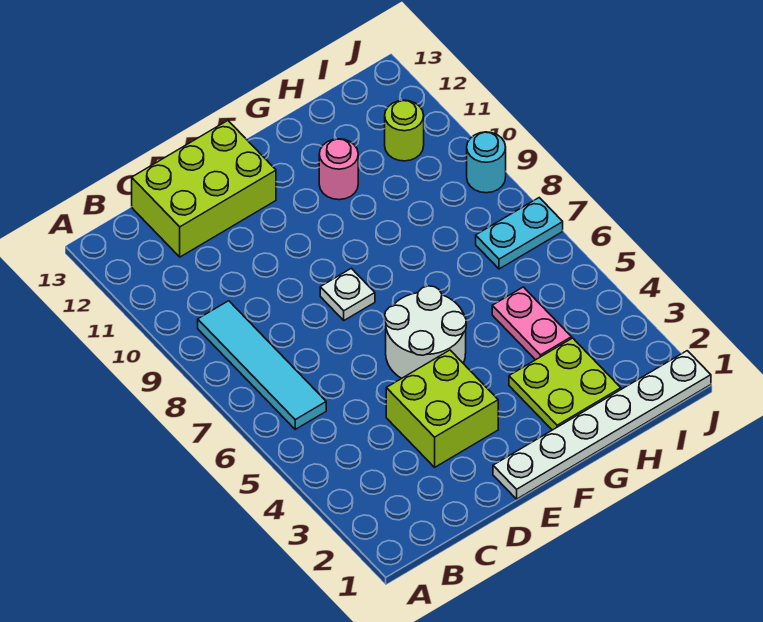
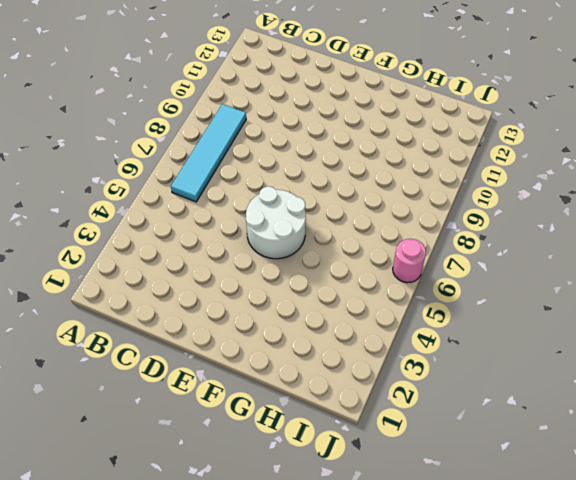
pink 1x1 round brick [393,239,426,283] -> pink 1x1 round brick moved to [319,139,358,200]
none -> lime 2x3 brick [132,121,276,257]
none -> lime 2x2 brick [386,350,498,467]
none -> white 1x6 plate [493,351,711,499]

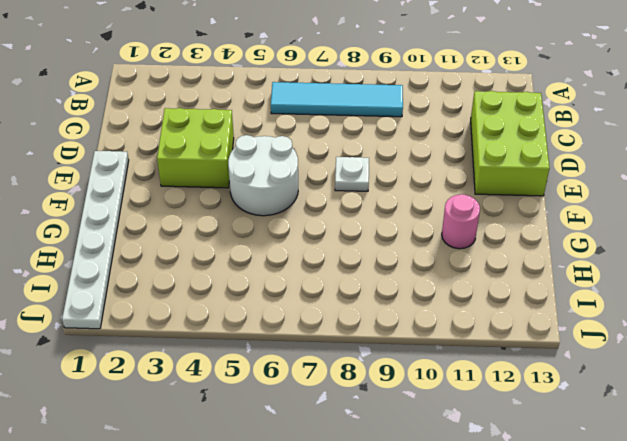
none -> lime 2x2 plate [509,338,621,430]
none -> pink 1x2 plate [492,287,572,360]
none -> cyan 1x2 plate [476,198,563,269]

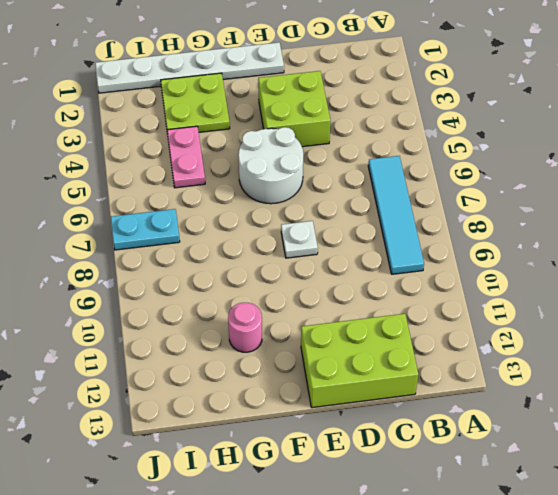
none -> lime 1x1 round brick [385,100,424,161]
none -> cyan 1x1 round brick [467,132,506,193]

